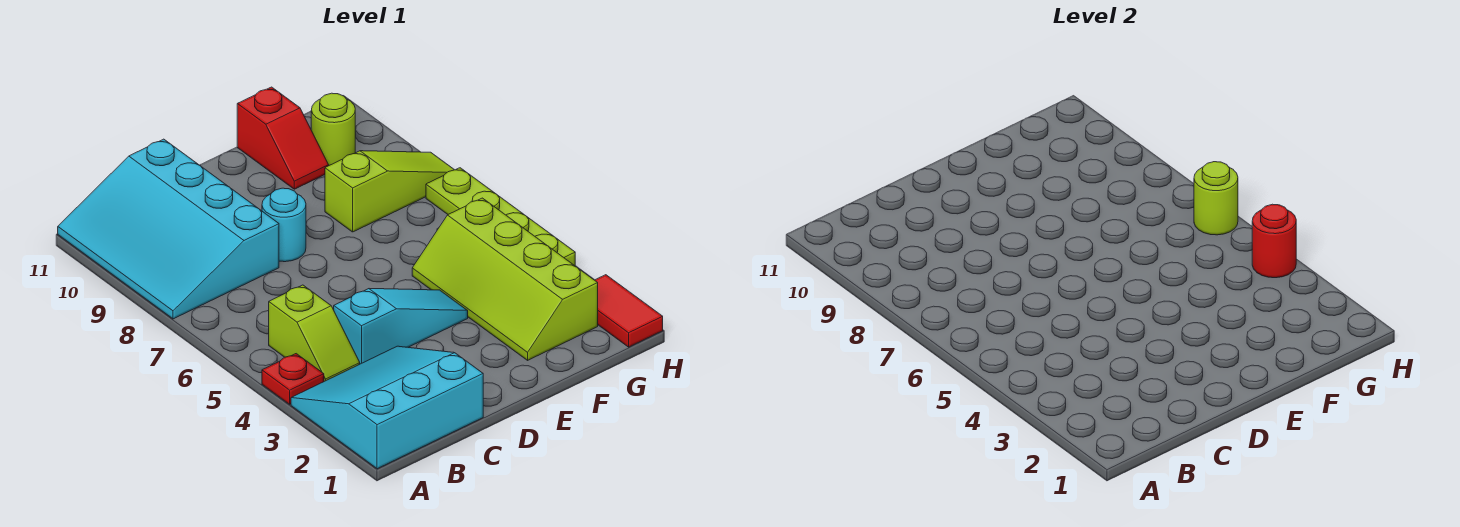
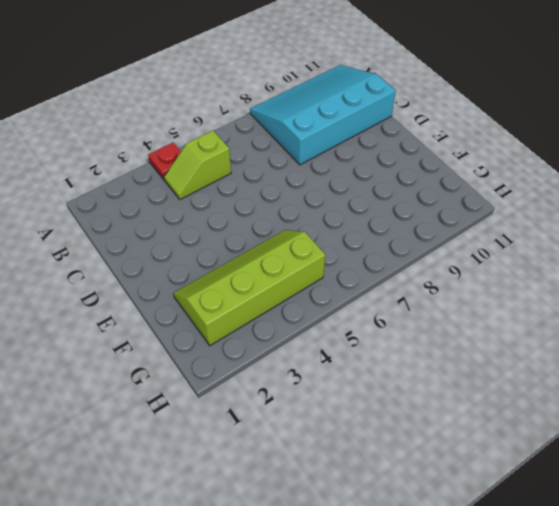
none -> cyan 3x3 slope [291,346,483,469]
none -> cyan 1x3 slope [334,289,468,364]
none -> cyan 1x1 round brick [262,188,306,262]

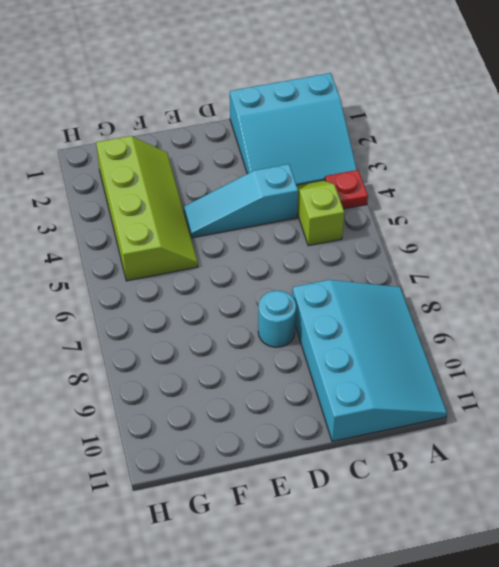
none -> lime 1x3 slope [325,151,454,232]
none -> red 1x2 slope [237,87,329,189]
none -> lime 1x1 round brick [311,93,355,165]

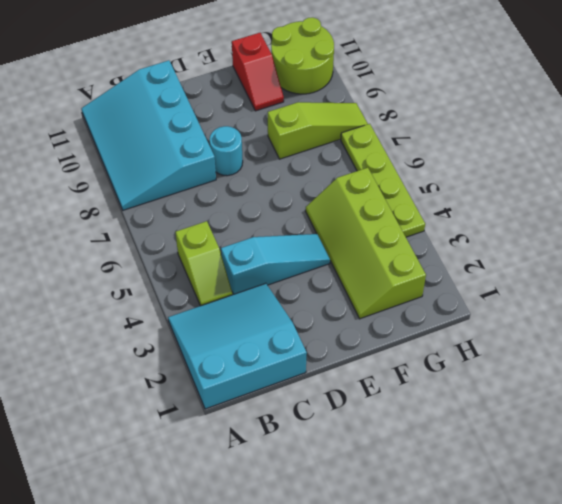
lime 2x2 round brick [271,17,334,94] -> lime 1x1 round brick [311,93,355,165]
none -> red 1x1 plate [262,354,324,404]
none -> red 1x2 tile [595,275,663,347]
none -> red 1x1 round brick [1252,204,1296,278]

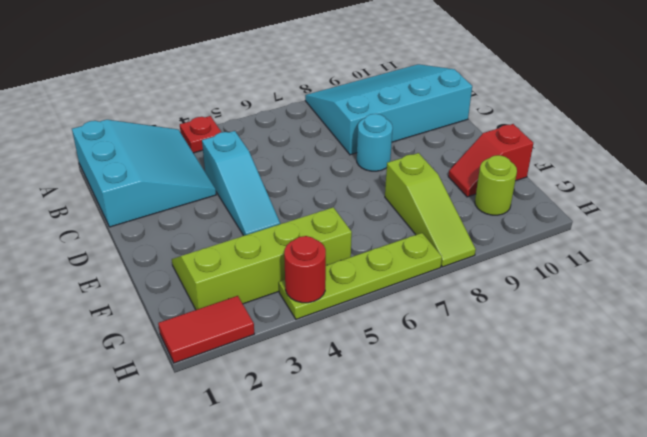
none -> lime 1x2 slope [269,285,360,381]
none -> lime 1x1 round brick [1194,162,1238,235]

